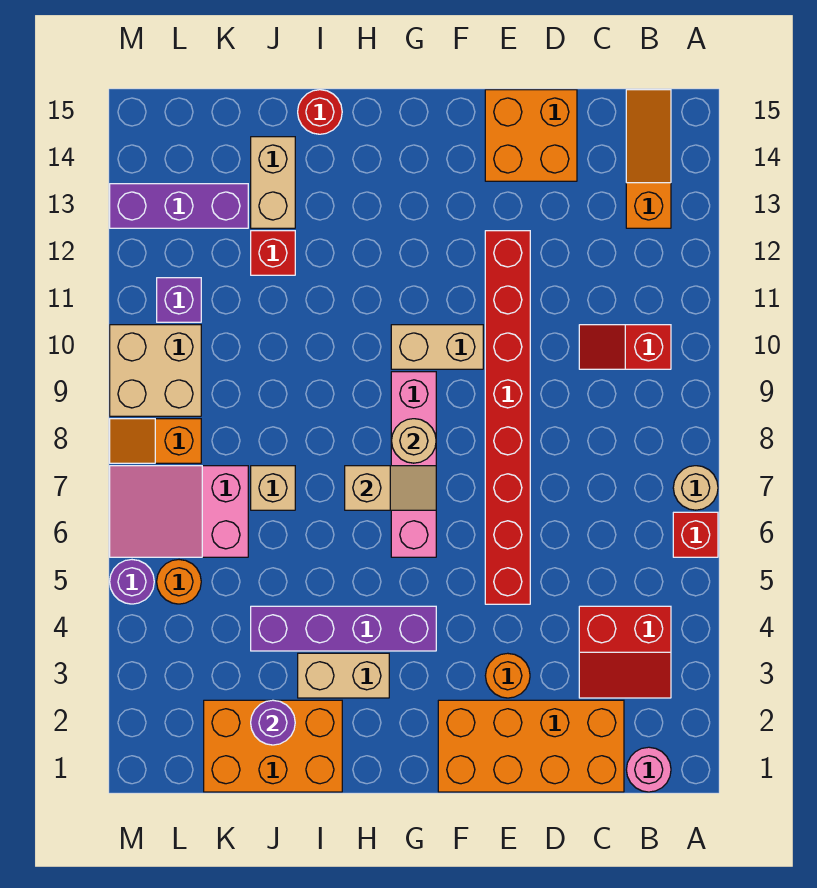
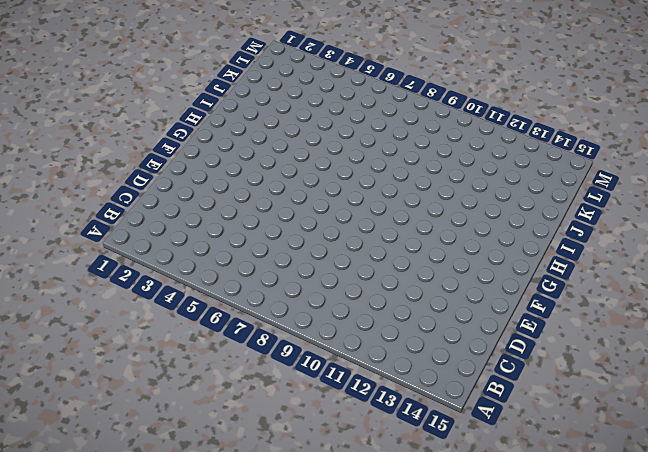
none -> red 1x1 brick [673,512,718,557]
none -> tan 1x1 round brick [673,466,718,510]
none -> pink 1x1 round brick [626,747,671,792]

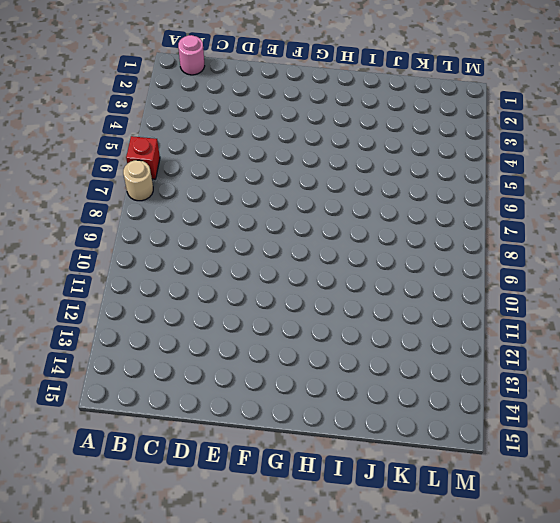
none -> red 2x2 slope [579,606,671,698]
none -> red 1x2 slope [579,325,671,369]
none -> orange 1x3 slope [626,90,671,228]

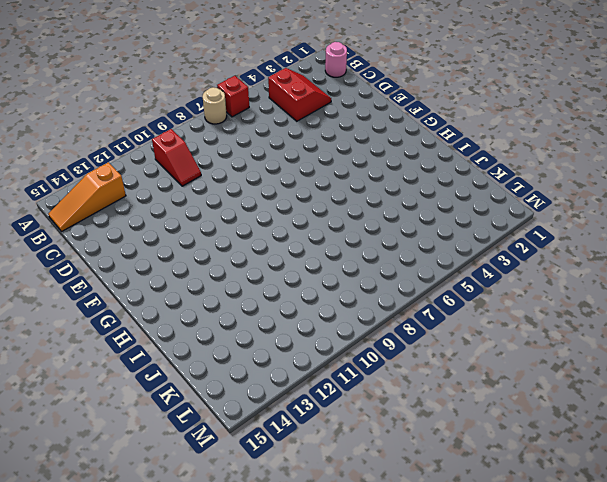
none -> orange 2x4 brick [438,700,624,792]
none -> orange 2x2 brick [485,90,577,181]
none -> orange 1x1 round brick [485,653,530,698]

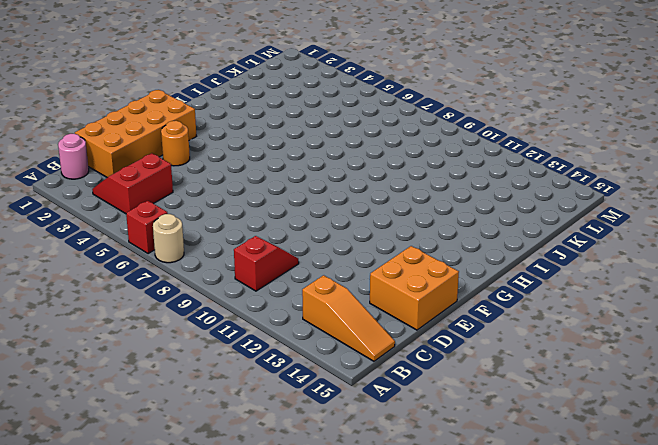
none -> red 1x8 brick [485,231,530,604]
none -> tan 1x2 brick [391,325,483,369]
none -> purple 1x4 brick [251,606,436,651]

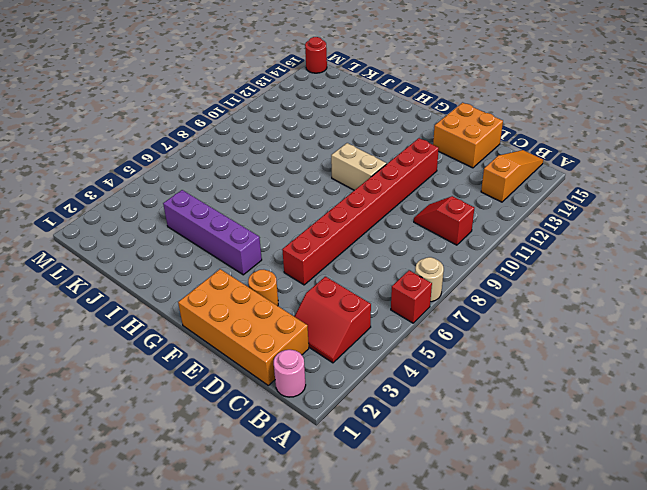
red 1x1 round brick [305,37,327,73] -> red 1x1 round brick moved to [298,90,342,134]
none -> pink 1x4 brick [391,372,436,557]
none -> tan 1x2 brick [298,653,389,698]
none -> orange 2x3 brick [204,700,342,792]

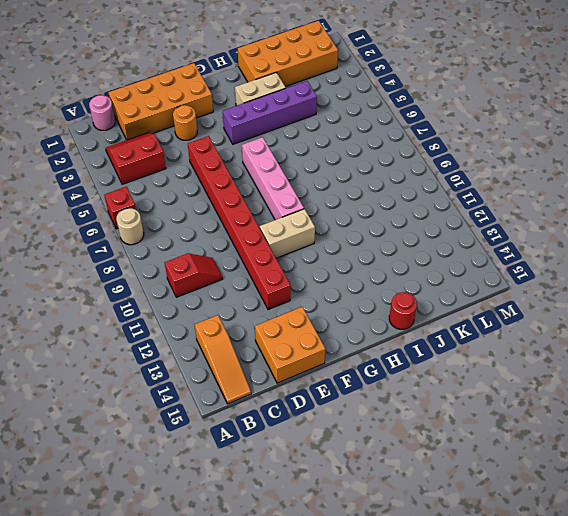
orange 2x4 brick [238,21,338,87] -> orange 2x3 brick [204,700,342,792]
none -> tan 1x1 brick [251,466,295,510]
none -> red 1x1 brick [251,231,295,275]
none -> tan 1x2 brick [251,137,295,228]

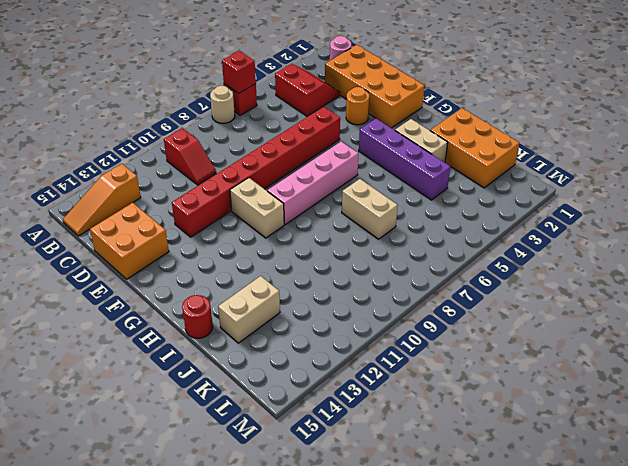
red 1x1 brick [222,51,256,93] -> red 1x1 brick moved to [251,231,295,275]
tan 1x2 brick [342,179,398,239] -> tan 1x1 brick [251,466,295,510]
none -> pink 2x3 slope [110,466,248,557]
none -> purple 1x3 brick [110,184,248,228]
none -> orange 1x1 round brick [157,560,201,604]

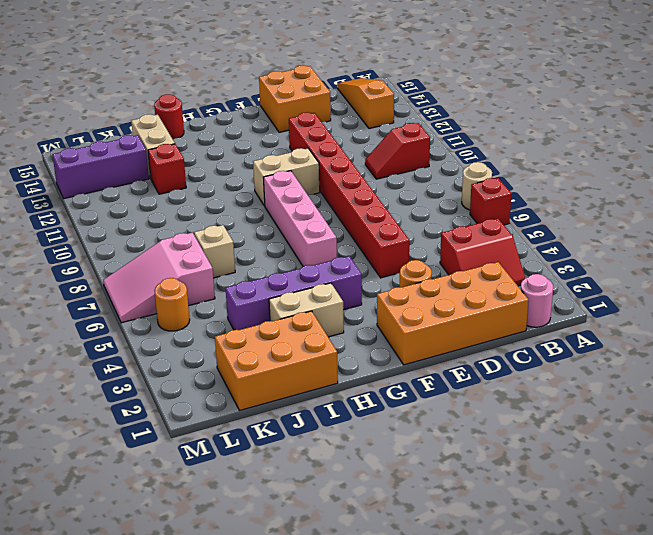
none -> orange 1x2 slope [110,419,201,463]
none -> tan 2x2 brick [110,325,201,416]
none -> purple 1x1 brick [157,278,201,322]

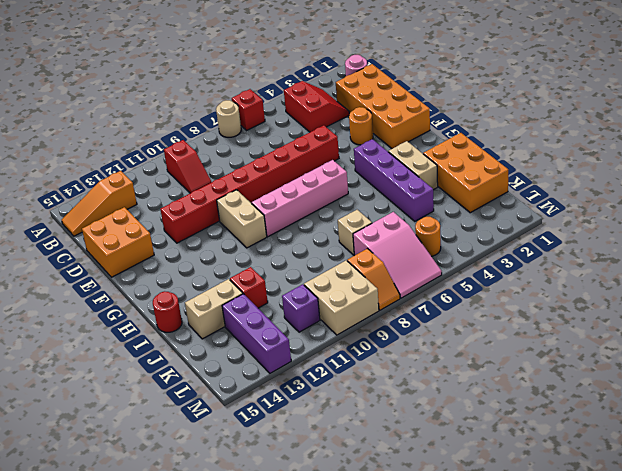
none -> purple 1x1 round brick [110,560,154,604]
none -> tan 1x2 slope [345,466,436,510]
none -> tan 1x1 round brick [392,419,436,463]

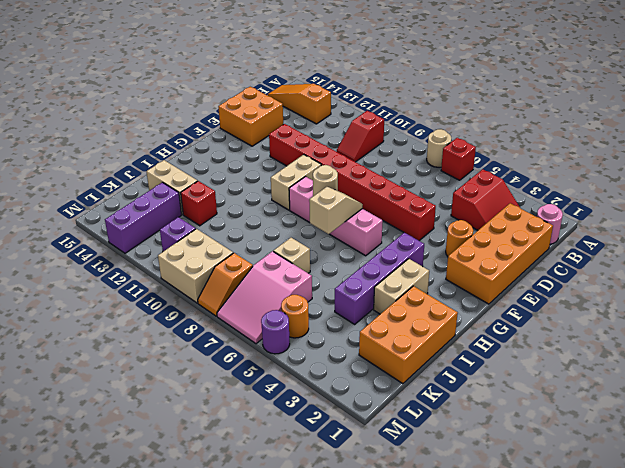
none -> red 1x1 round brick [298,90,342,134]
none -> purple 1x1 round brick [251,700,295,745]

